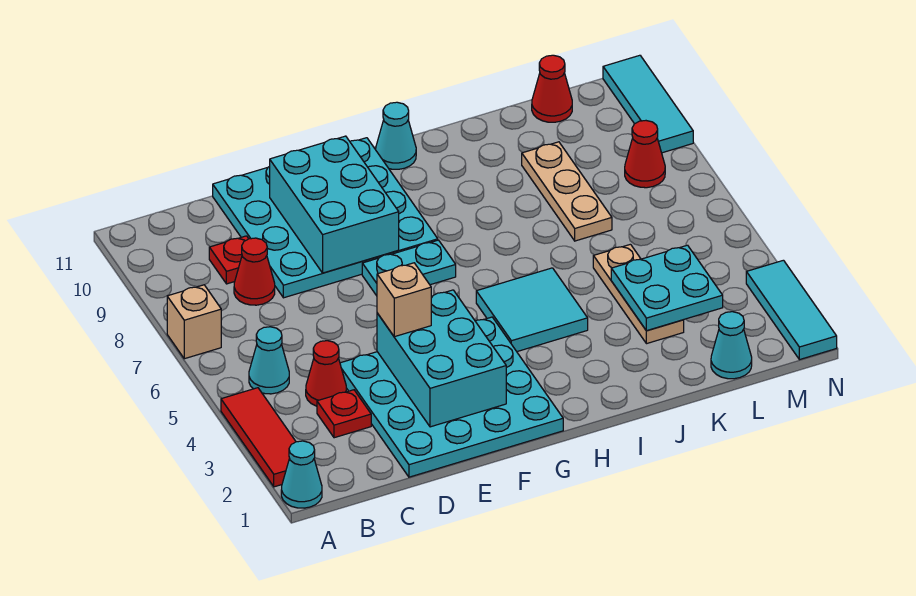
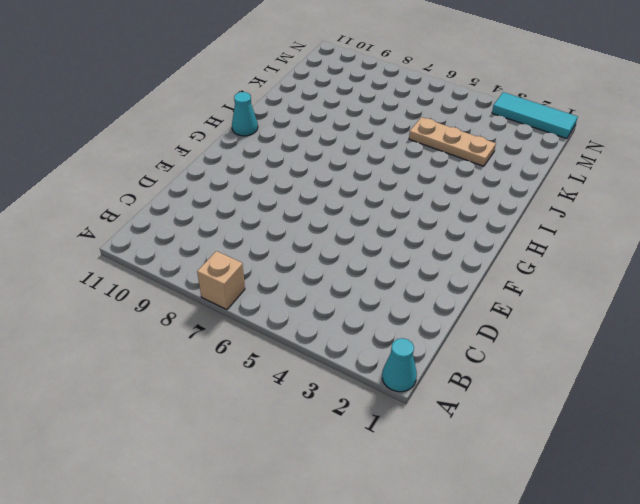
none -> red 1x3 tile [221,388,296,487]
none -> cyan 1x1 cone [249,327,289,394]
none -> red 1x1 plate [317,390,371,438]

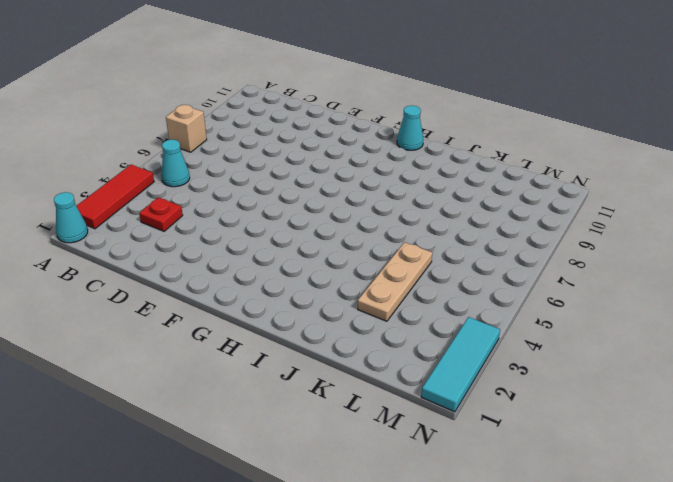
none -> red 1x1 cone [306,341,346,406]
none -> red 1x1 cone [234,238,275,305]
none -> red 1x1 plate [209,236,248,284]

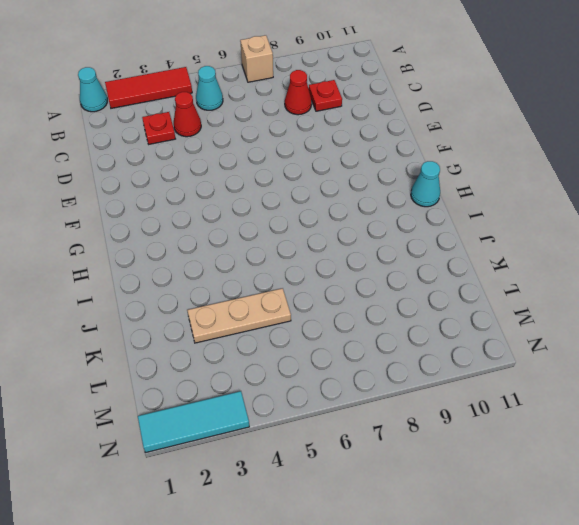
none -> cyan 4x4 plate [340,317,563,477]
none -> cyan 4x4 plate [213,138,438,298]
none -> cyan 1x2 plate [362,240,456,296]

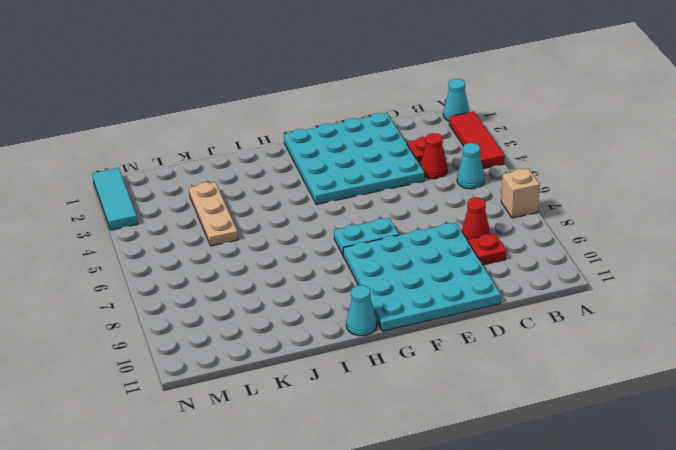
none -> cyan 2x2 tile [476,268,588,352]
none -> tan 1x3 plate [522,142,612,241]
none -> cyan 1x1 cone [711,312,752,379]

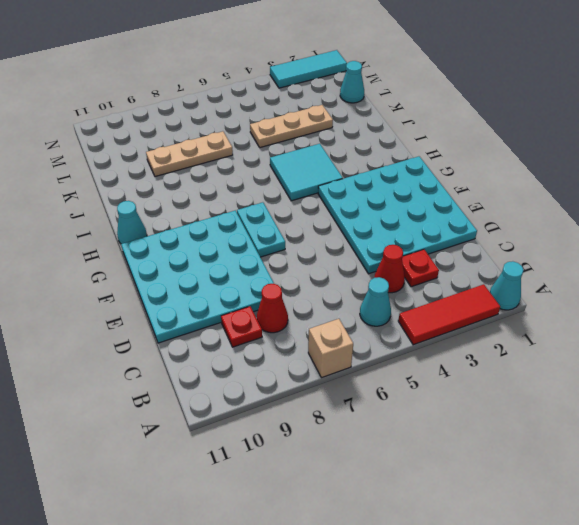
none -> red 1x1 cone [532,55,572,122]
none -> red 1x1 cone [625,121,665,188]
none -> cyan 1x3 tile [603,55,693,153]

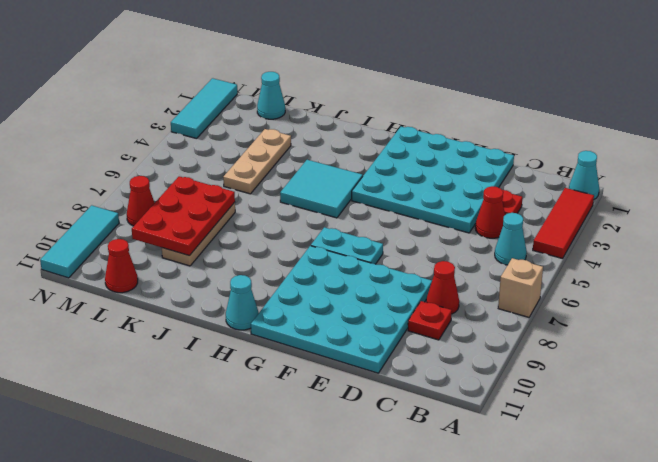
red 2x3 plate [132,176,235,256] -> none
none -> cyan 2x3 brick [377,290,506,427]
none -> cyan 2x3 brick [270,136,399,273]
none -> cyan 2x2 plate [611,245,723,331]

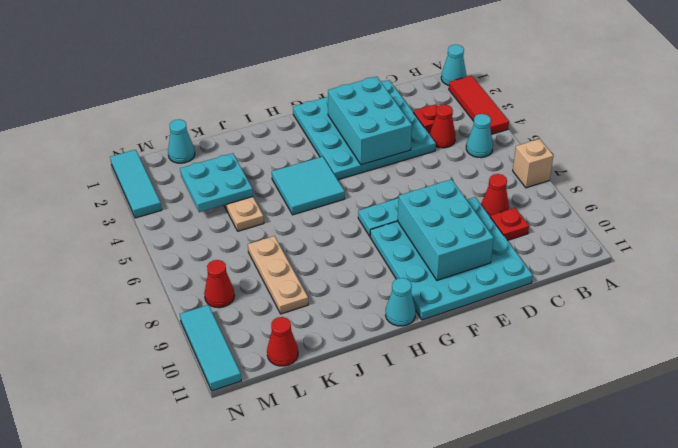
none -> tan 1x1 brick [377,263,431,337]

